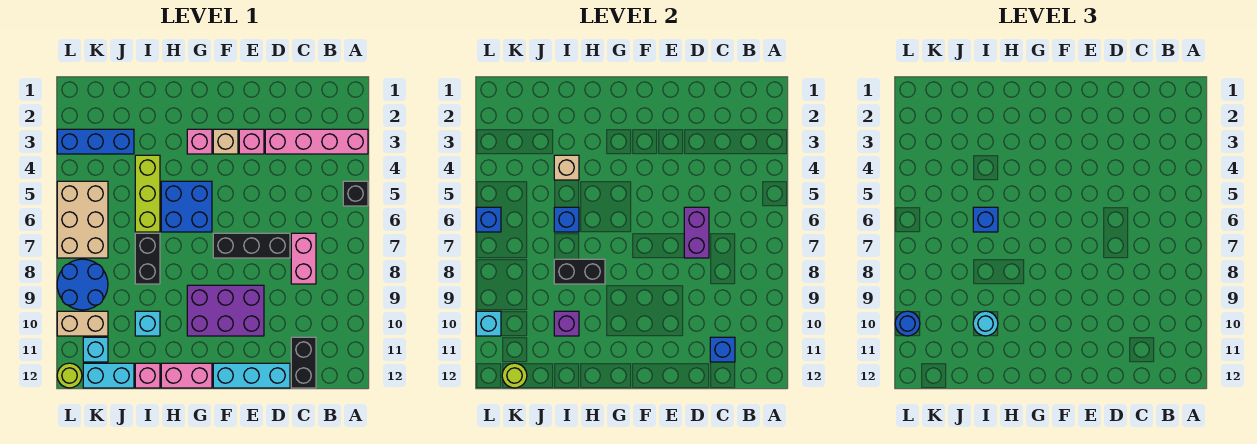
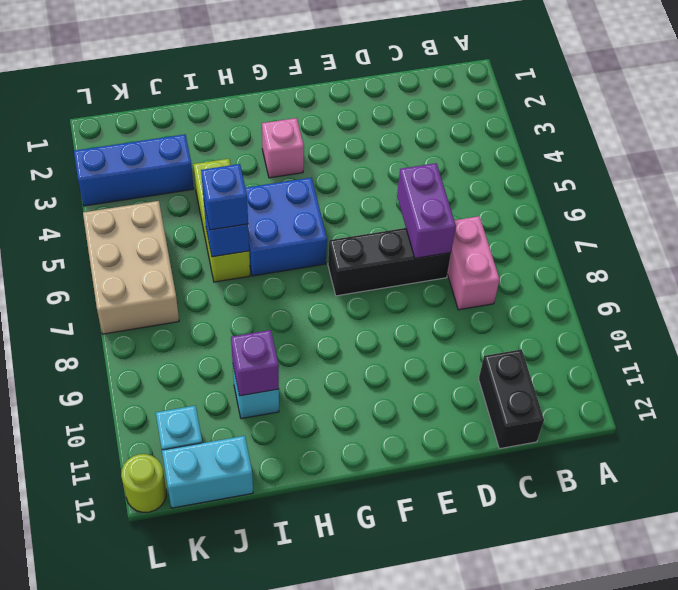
none -> pink 1x4 brick [265,129,368,154]
none -> black 1x1 brick [343,181,368,206]
none -> cyan 1x3 brick [213,363,290,388]
none -> pink 1x1 brick [239,129,264,154]

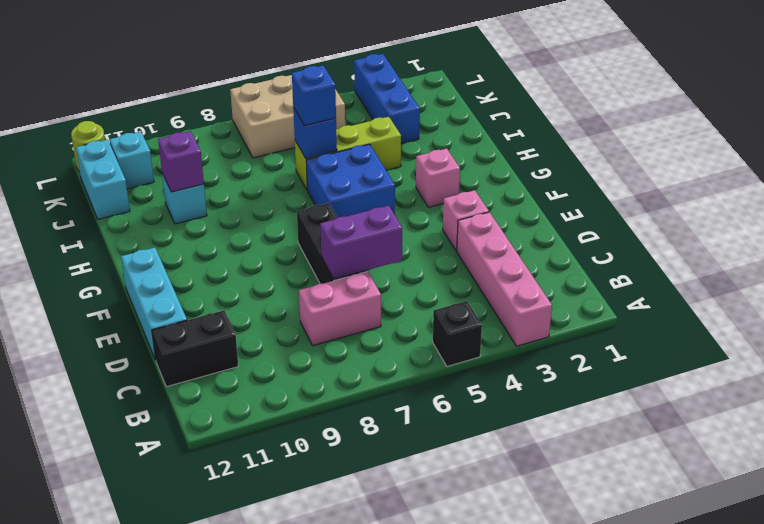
none -> purple 2x3 brick [187,285,264,336]
none -> tan 1x1 brick [213,129,238,154]
none -> pink 1x2 brick [161,363,212,388]
none -> black 1x2 brick [135,233,160,284]

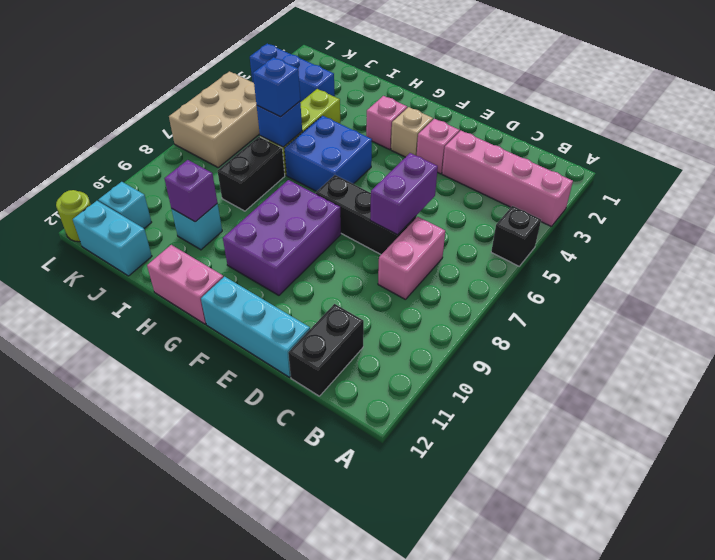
purple 2x3 brick [223,180,341,295] -> purple 2x3 brick turned to [187,285,264,336]
none -> pink 1x1 brick [135,363,160,388]
none -> blue 2x2 round brick [57,259,108,310]
none -> tan 1x2 brick [57,311,108,336]
none -> blue 1x1 brick [710,337,735,362]

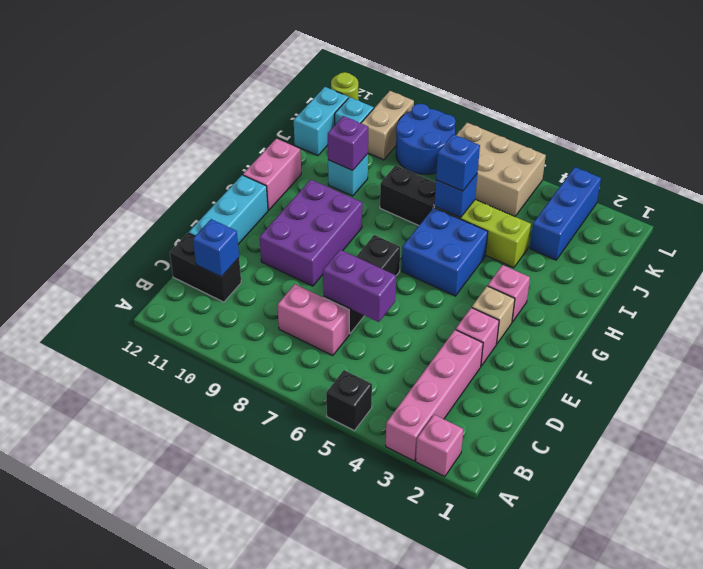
pink 1x1 brick [416,415,463,477] -> pink 1x1 brick moved to [135,363,160,388]
none -> black 1x2 brick [554,259,605,284]
none -> tan 1x1 brick [554,155,579,180]
none -> lime 1x1 round brick [502,363,527,388]
none -> blue 1x1 brick [476,207,501,232]

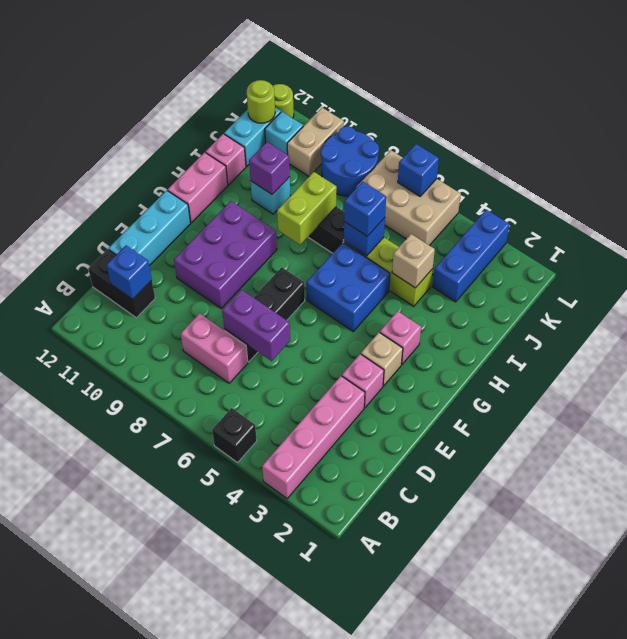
lime 1x2 brick [277,172,337,245] -> black 1x2 brick [554,259,605,284]
none -> cyan 1x1 brick [476,311,501,336]
none -> cyan 1x1 round brick [973,311,998,336]
none -> blue 1x1 round brick [895,311,920,336]

